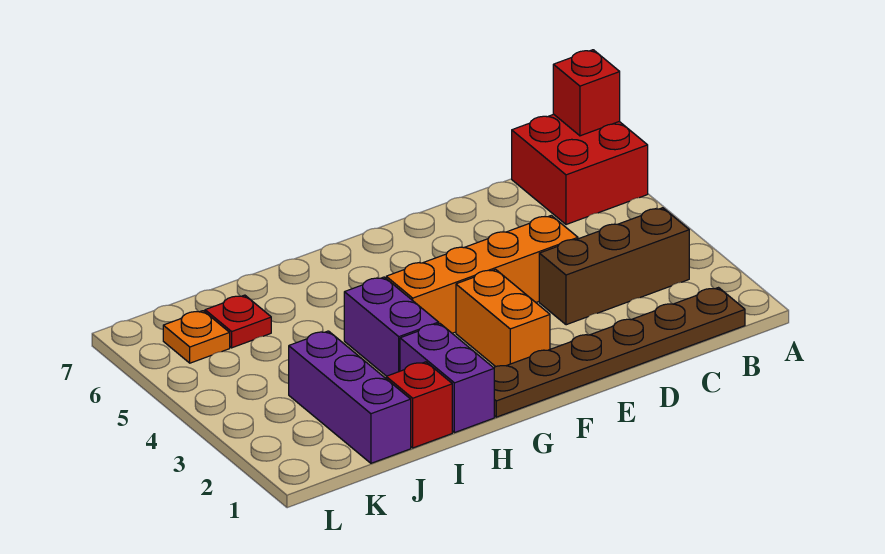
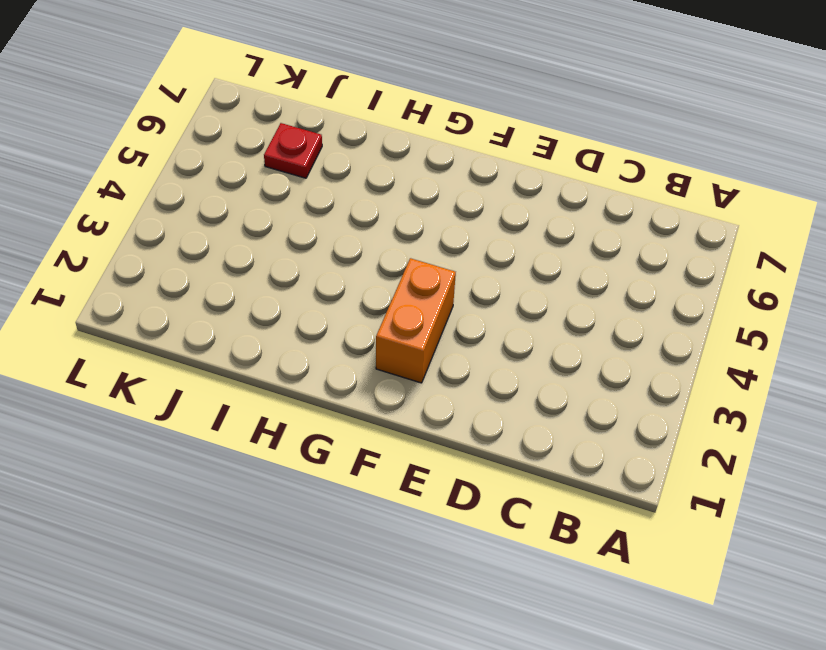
none -> red 2x2 brick [512,114,648,225]
none -> brown 1x6 plate [493,288,745,417]
none -> brown 1x3 brick [539,208,689,325]

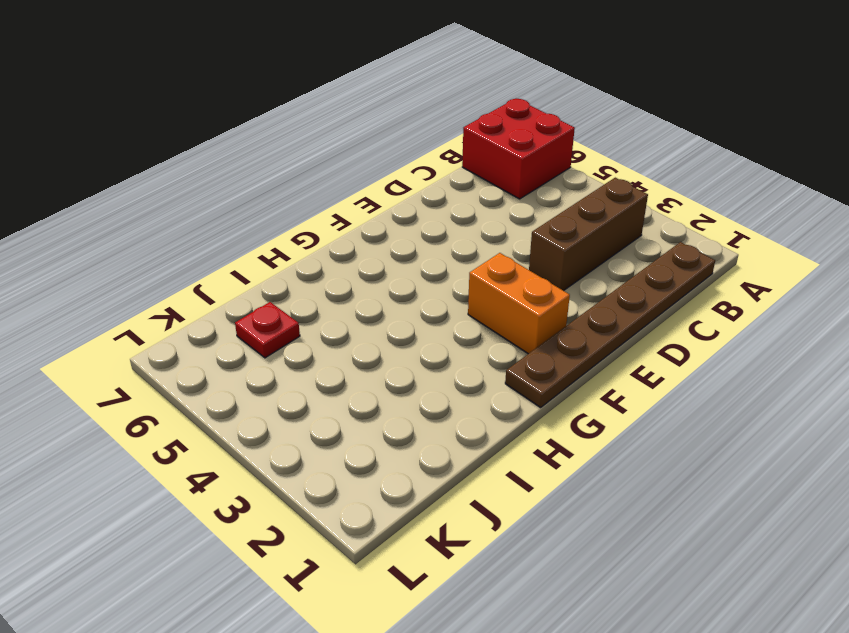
none -> orange 1x4 brick [386,215,578,333]
none -> purple 1x2 brick [400,323,494,433]
none -> purple 1x2 brick [344,277,439,376]

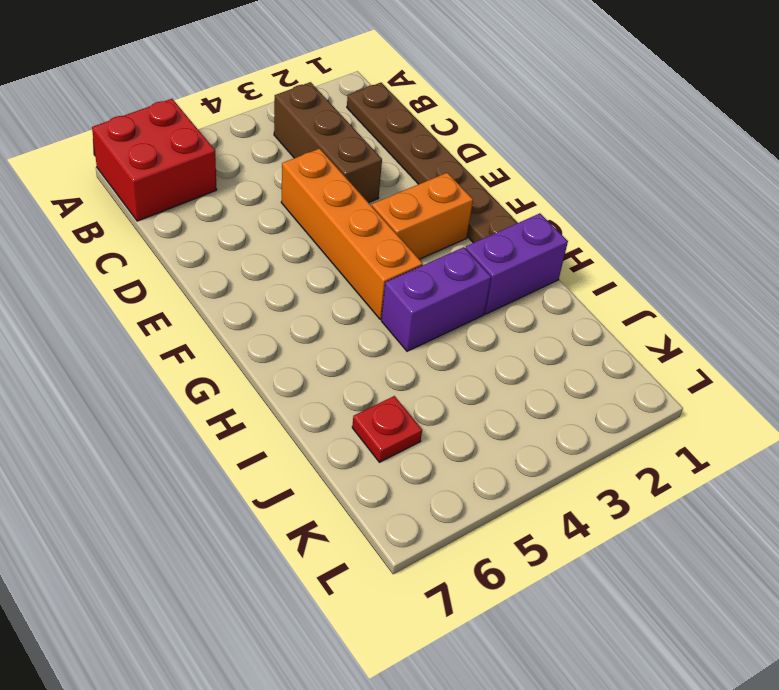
none -> red 1x1 brick [386,362,452,448]
none -> purple 1x3 brick [289,331,411,463]
none -> orange 1x1 plate [163,311,230,363]

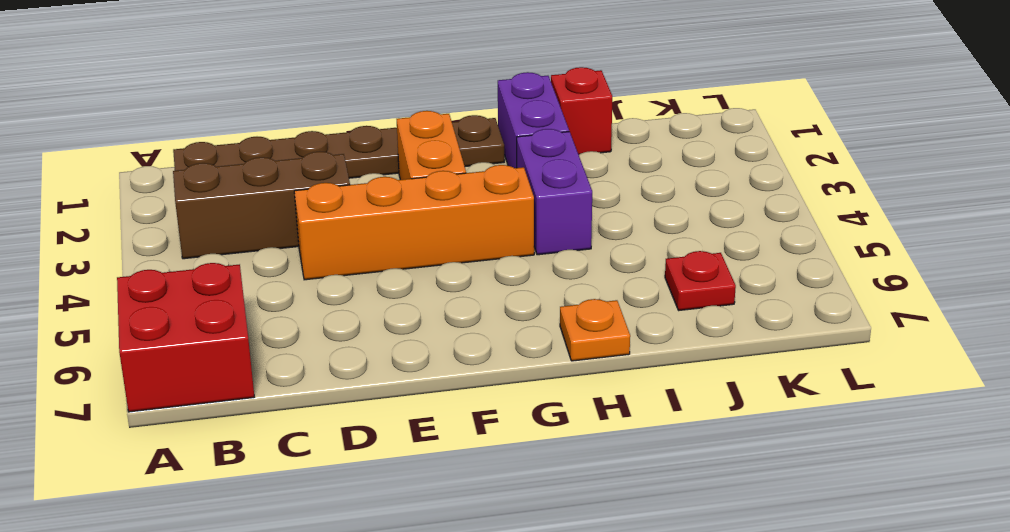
orange 1x1 plate [560,299,630,361] -> orange 1x1 plate moved to [163,311,230,363]
none -> purple 1x3 brick [289,331,411,463]
none -> red 1x1 brick [553,50,620,136]

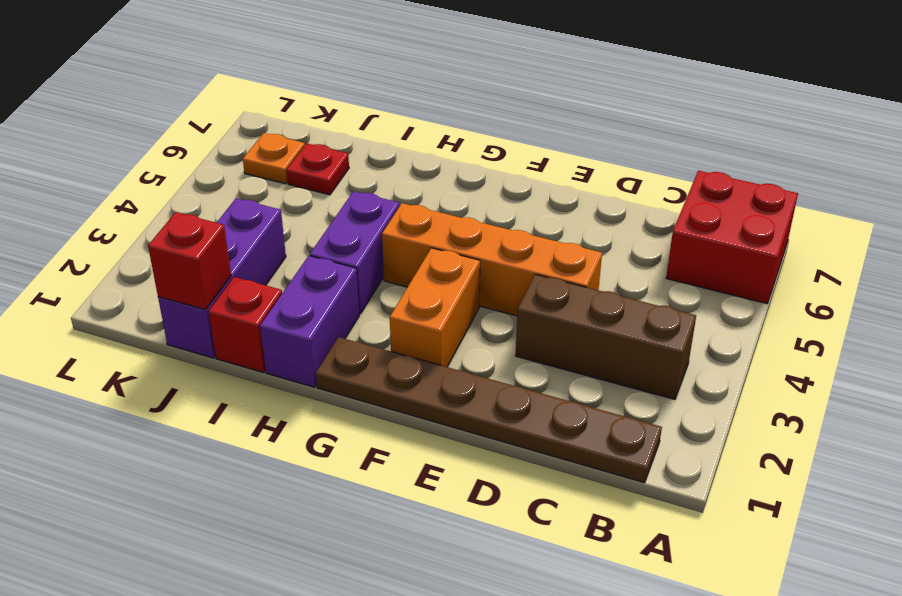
red 1x1 brick [148,212,231,310] -> red 1x1 brick moved to [553,50,620,136]

